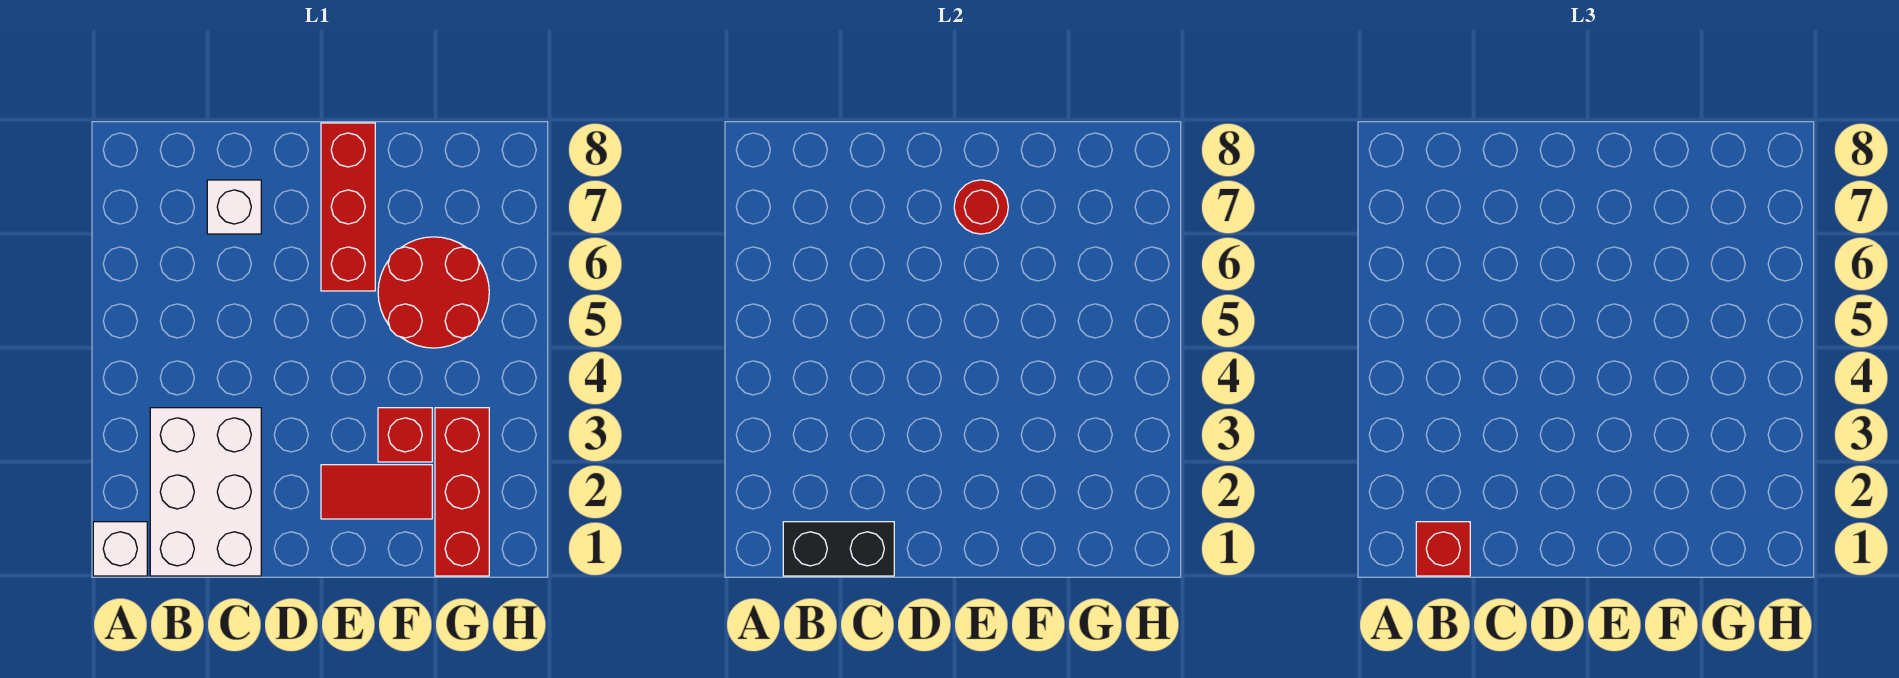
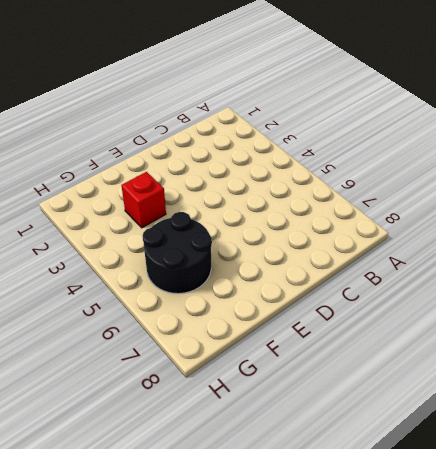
black 2x2 round brick [143,212,212,294] -> red 2x2 round brick [378,237,489,348]
none -> white 1x1 brick [93,522,147,576]
none -> white 2x3 brick [150,408,261,576]

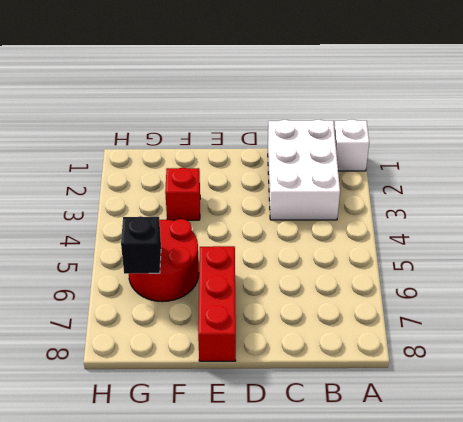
black 1x1 brick [121,216,161,274] -> none
none -> white 1x1 brick [207,180,261,234]
none -> red 1x2 tile [321,465,432,519]

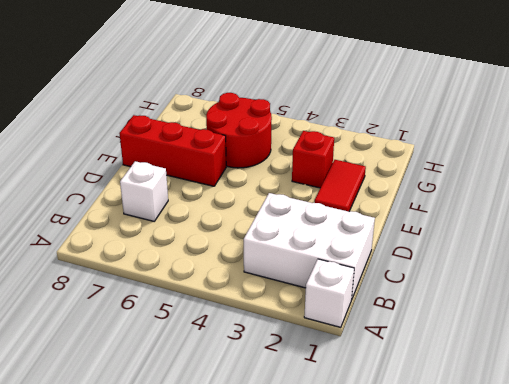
none -> red 1x3 brick [435,408,489,576]
none -> black 1x2 brick [783,522,894,576]

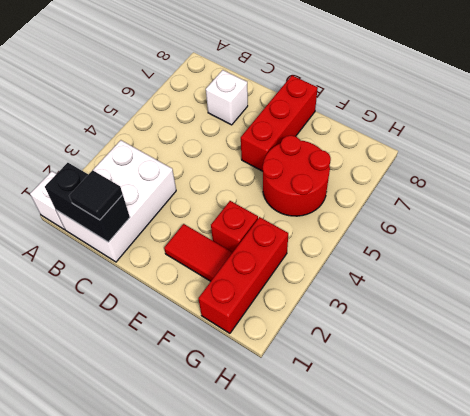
black 1x1 tile [69,170,123,220] -> none
none -> red 1x1 round brick [954,180,1008,234]
none -> red 1x1 brick [1416,522,1470,576]

